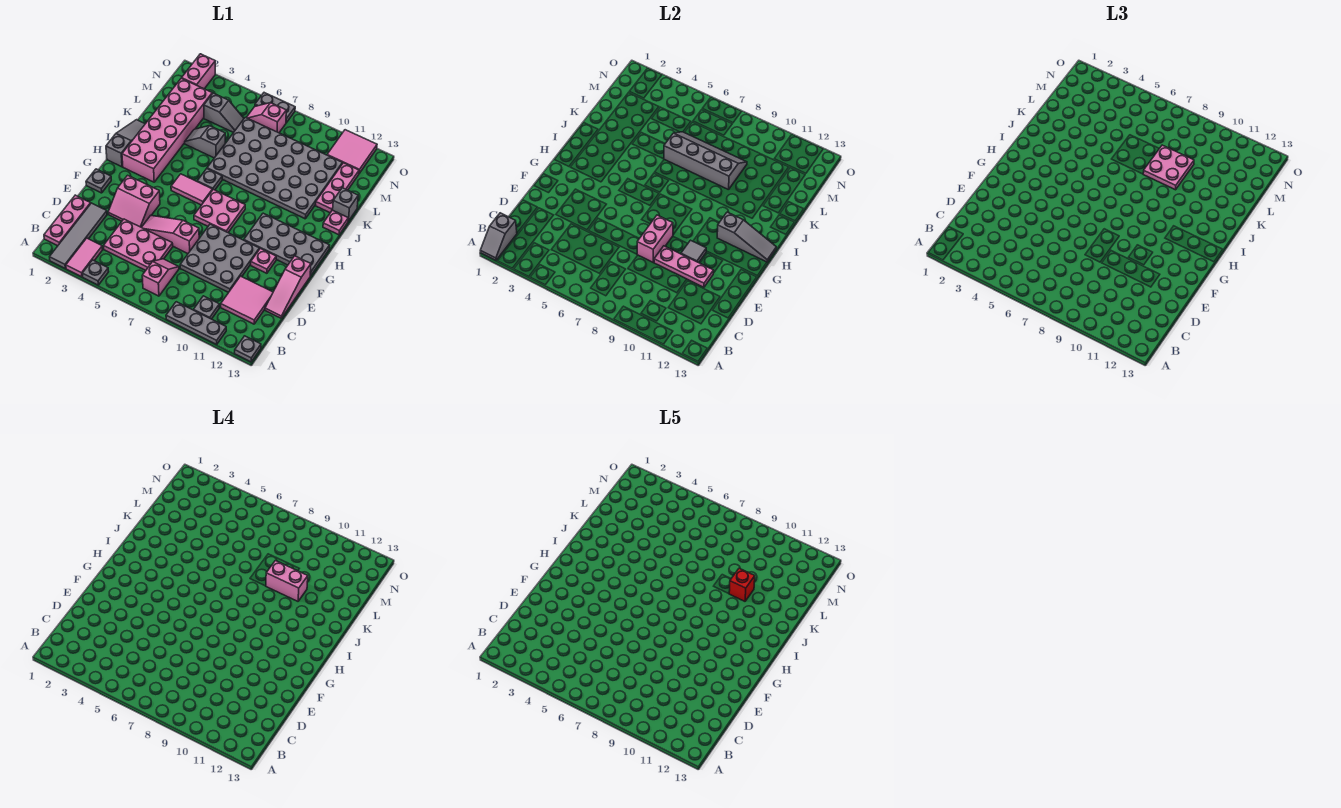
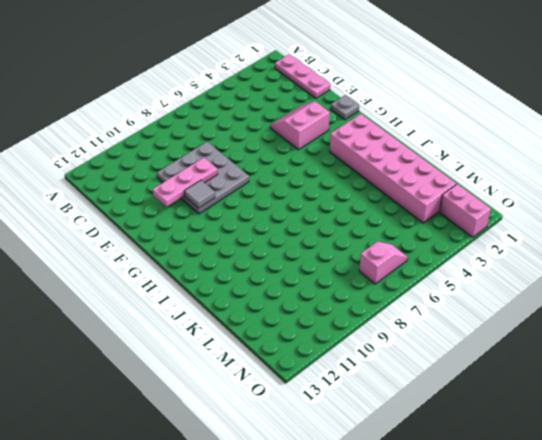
none -> grey 1x4 tile [50,203,107,268]
none -> pink 1x2 tile [66,238,103,277]
none -> grey 1x1 plate [82,260,108,285]
none -> grey 1x3 plate [166,302,226,344]

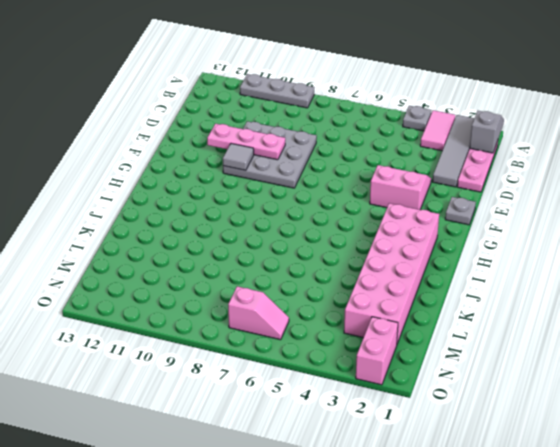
none -> grey 1x1 plate [235,336,261,362]
none -> pink 1x2 slope [142,259,179,296]
none -> grey 1x1 plate [194,296,219,319]
none -> pink 2x3 plate [104,219,173,270]

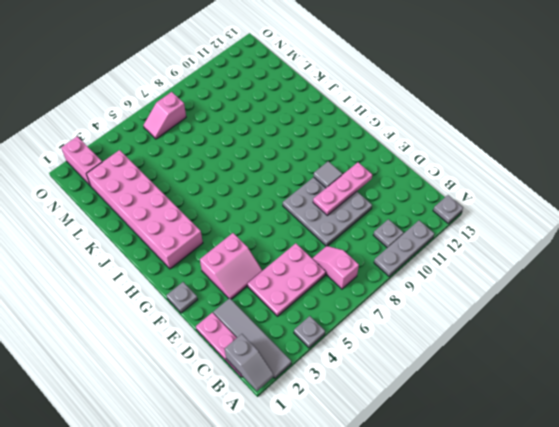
none -> pink 1x2 tile [66,238,103,277]
none -> pink 2x2 tile [221,276,273,324]
none -> pink 1x3 slope [265,256,311,318]
none -> pink 1x3 slope [142,215,199,254]

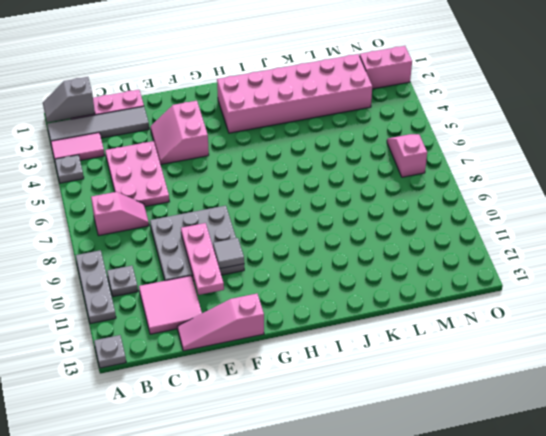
none -> pink 1x3 slope [142,215,199,254]
none -> grey 1x1 plate [86,169,111,193]
none -> pink 1x1 plate [251,248,276,273]
none -> pink 2x2 plate [194,189,245,232]

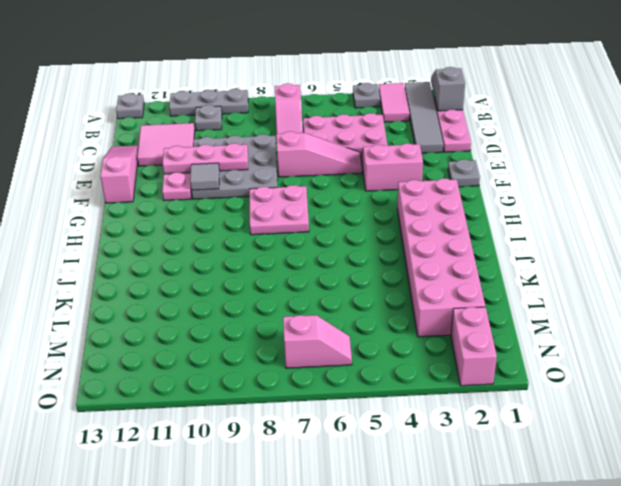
none -> grey 2x4 plate [244,213,330,276]
none -> grey 1x3 slope [106,120,145,167]
none -> pink 1x2 tile [171,174,212,205]
none -> grey 1x1 plate [197,169,222,190]

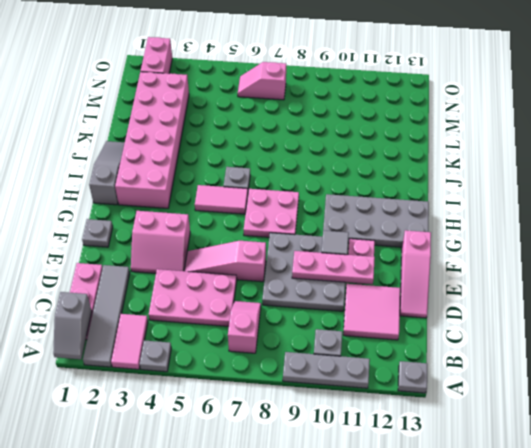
none -> grey 4x6 plate [207,117,342,219]
none -> pink 1x1 plate [323,210,348,235]
none -> grey 1x2 slope [185,126,225,158]
none -> pink 1x3 plate [316,163,359,213]

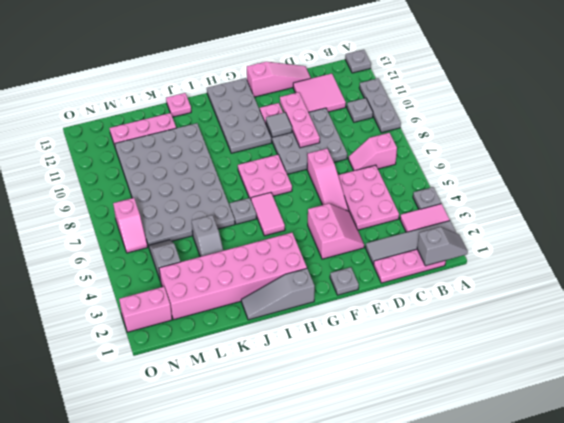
none -> grey 1x1 brick [333,188,358,221]
none -> pink 2x2 tile [327,130,377,173]
none -> grey 1x2 plate [255,93,295,123]
none -> pink 1x2 brick [637,215,673,262]

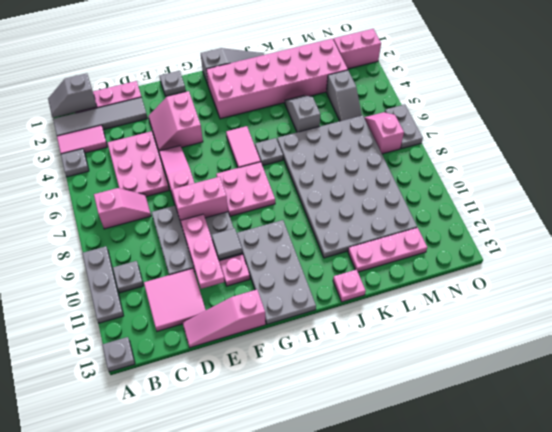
none -> grey 1x1 brick [333,188,358,221]
none -> pink 2x2 tile [327,130,377,173]
none -> grey 1x3 slope [717,212,776,262]
none -> grey 2x4 slope [664,132,747,190]

